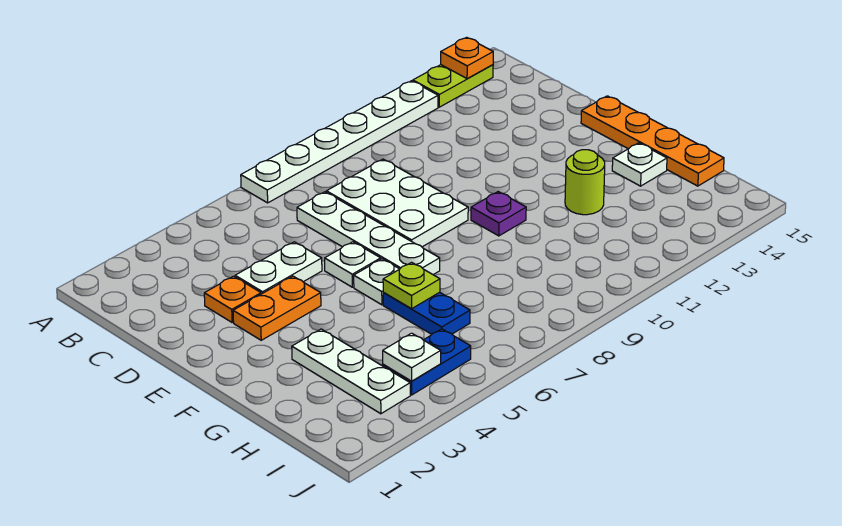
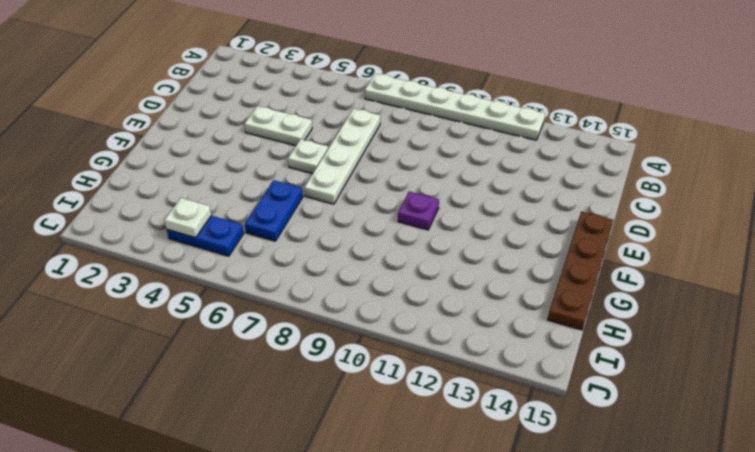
brown 1x4 plate [548,212,613,330] -> orange 1x4 plate [581,96,724,186]
none -> lime 1x2 plate [413,65,493,107]
none -> white 2x3 plate [326,159,468,247]
none -> orange 1x1 plate [204,276,261,323]

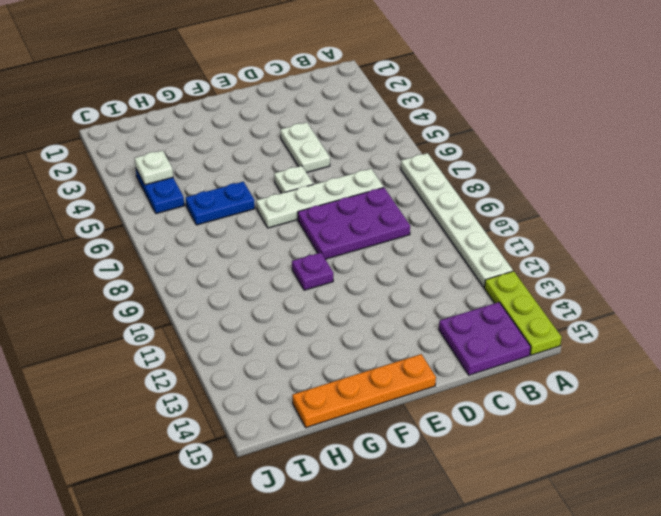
lime 1x3 plate [485,271,561,355] -> lime 1x2 plate [413,65,493,107]
purple 2x2 plate [439,302,531,375] -> none
purple 2x3 plate [298,188,410,259] -> white 2x3 plate [326,159,468,247]
none -> orange 1x1 plate [204,276,261,323]
none -> orange 1x2 plate [233,276,321,340]
none -> white 1x1 plate [354,259,399,305]

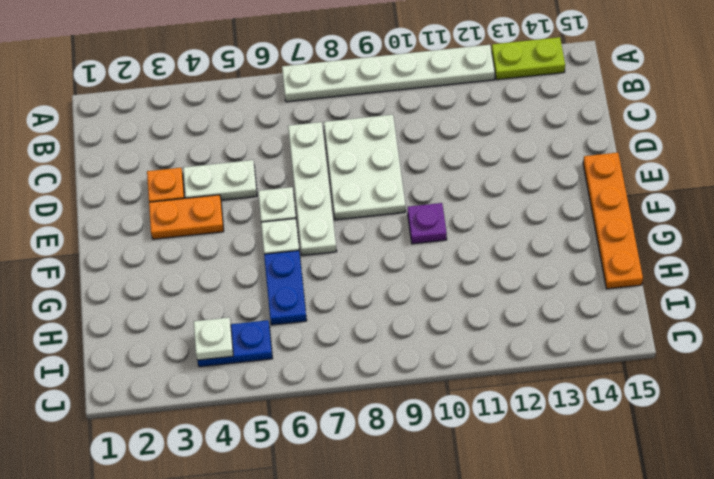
none -> white 1x3 plate [292,329,410,414]
none -> lime 1x1 round brick [565,150,605,215]
none -> white 1x1 plate [612,143,667,186]

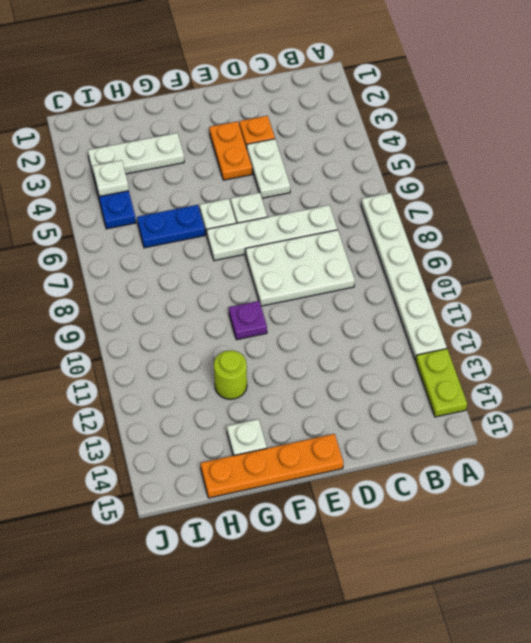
none -> orange 1x1 plate [441,37,493,79]
none -> lime 1x1 plate [383,262,440,309]

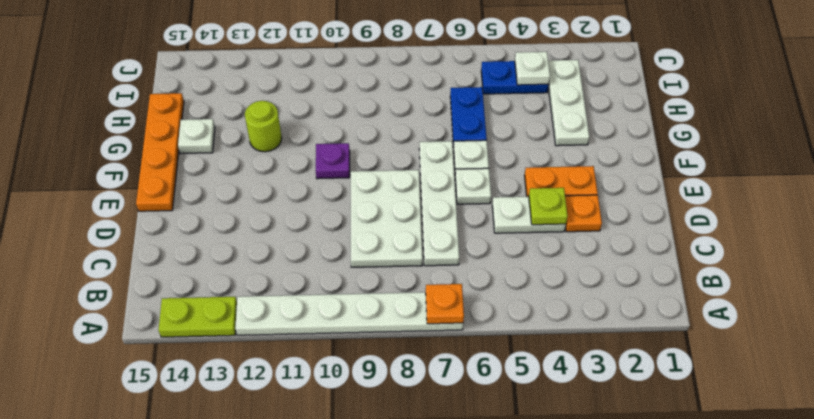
orange 1x1 plate [426,284,464,324] -> orange 1x1 plate moved to [441,37,493,79]
lime 1x1 plate [528,188,568,225] -> lime 1x1 plate moved to [383,262,440,309]

